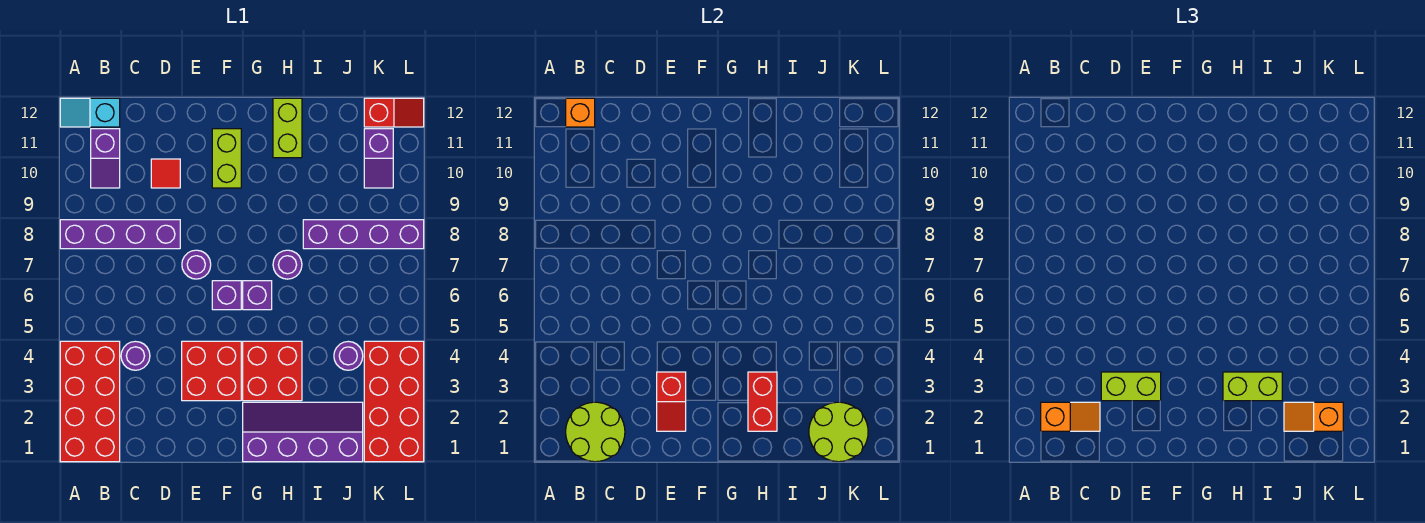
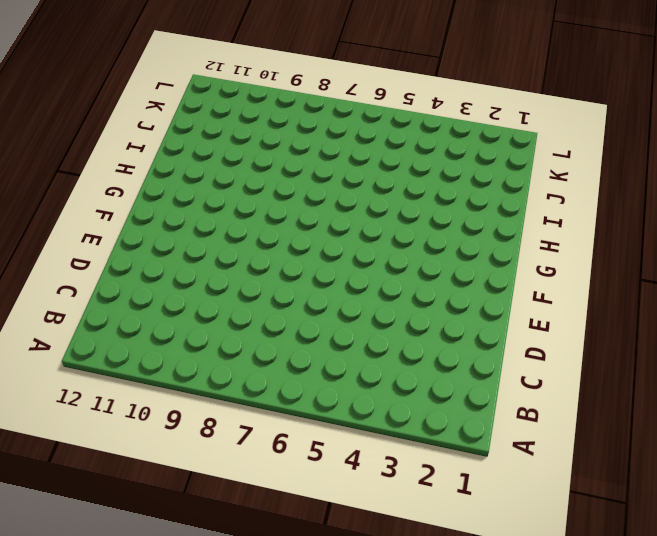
none -> red 2x4 brick [60,341,120,462]
none -> purple 1x4 brick [60,220,180,249]
none -> cyan 1x2 slope [60,98,120,127]

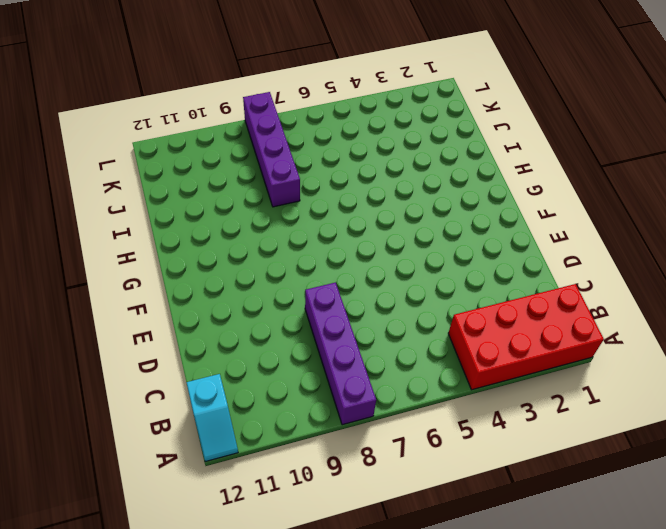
none -> purple 1x2 slope [91,129,120,188]
none -> purple 1x1 round brick [121,341,150,370]
none -> red 1x1 tile [151,159,180,188]

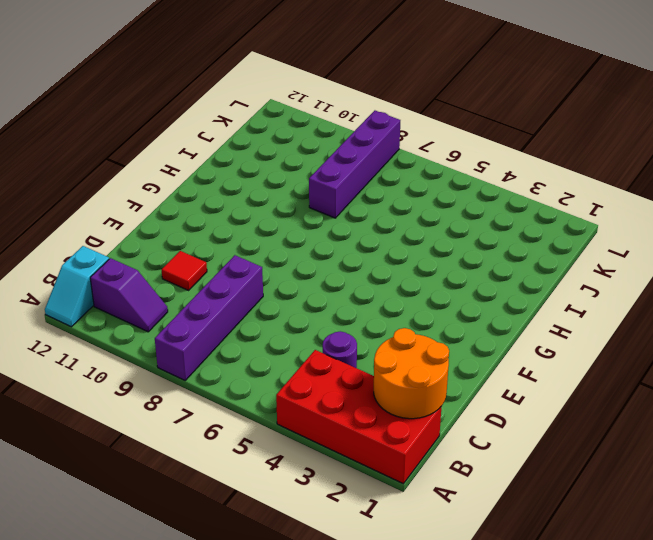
orange 2x2 round brick [374,328,449,419] -> lime 2x2 round brick [566,402,625,462]
none -> red 2x2 brick [182,341,241,401]
none -> purple 1x1 round brick [182,250,211,279]
none -> purple 1x1 brick [212,281,241,310]

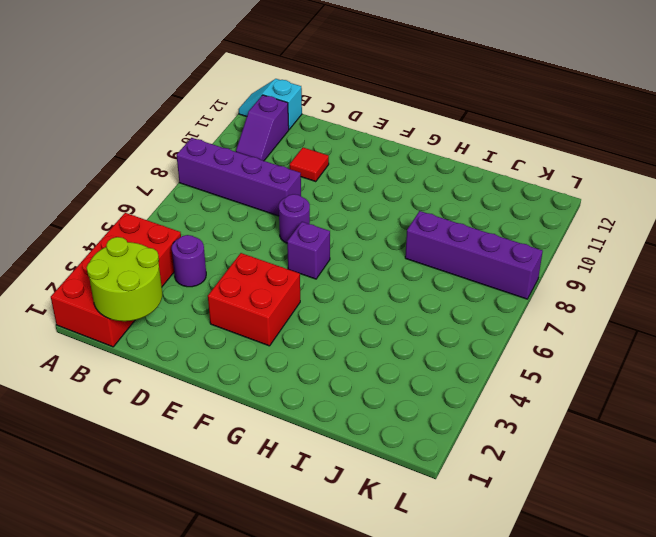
none -> lime 1x2 brick [212,129,241,188]
none -> purple 2x4 slope [243,402,363,462]
none -> red 2x2 brick [243,341,302,401]

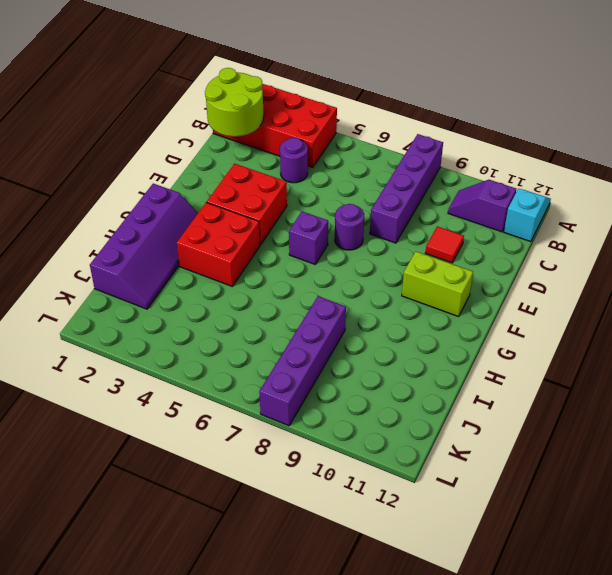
none -> purple 1x1 brick [243,281,272,310]
none -> purple 1x1 round brick [273,250,302,279]
none -> lime 1x2 brick [273,98,302,158]

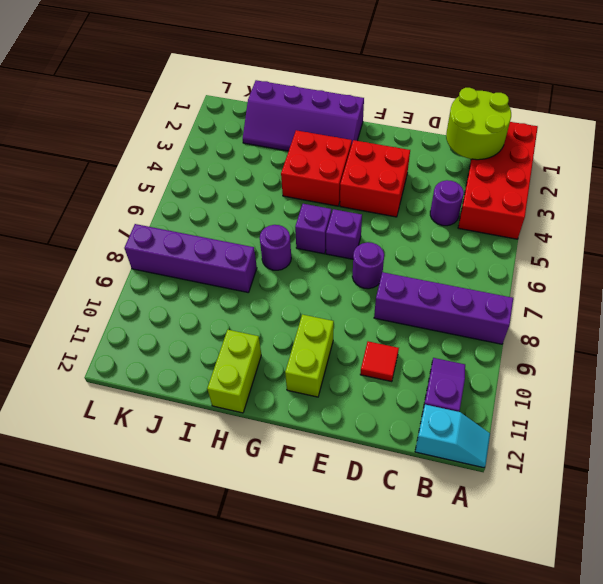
none -> purple 1x1 round brick [334,341,363,370]
none -> red 2x4 brick [364,341,424,462]
none -> purple 1x2 slope [364,129,393,188]

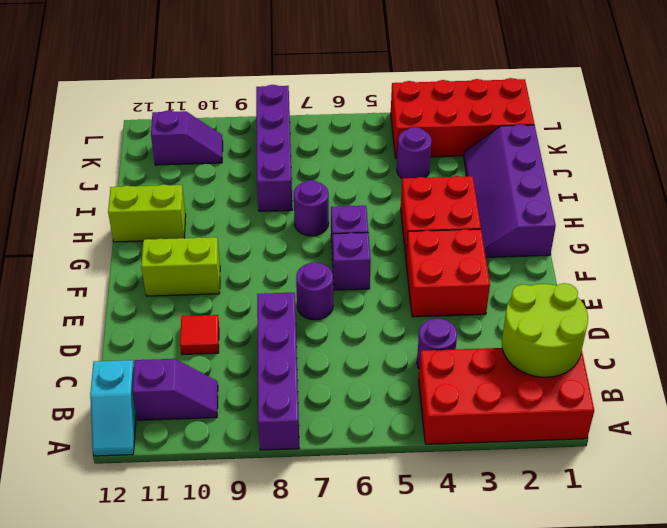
none -> red 1x2 slope [364,98,424,127]
none -> orange 1x1 brick [566,98,595,127]
none -> red 1x2 slope [657,372,686,431]

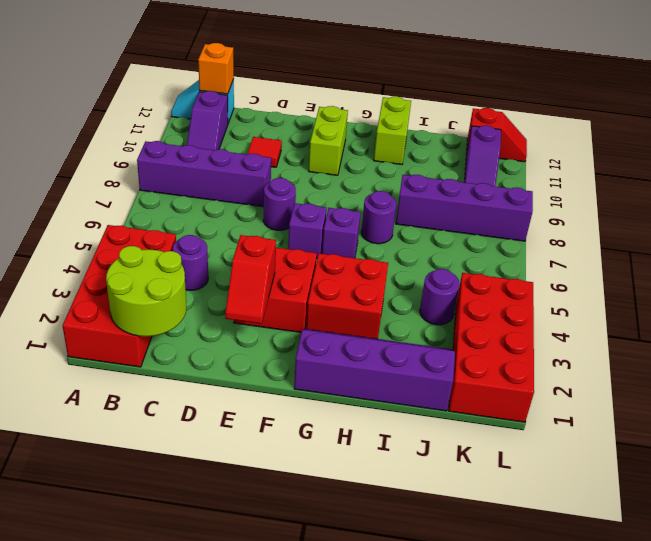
none -> red 1x2 brick [748,372,777,431]
none -> lime 2x2 round brick [809,402,868,462]
none -> orange 1x2 slope [1041,402,1100,431]

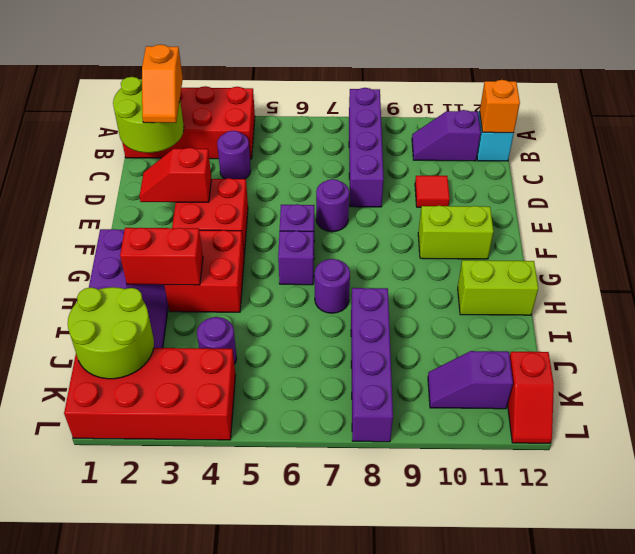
none -> lime 1x2 brick [1101,372,1161,401]
none -> lime 1x2 brick [1223,372,1282,401]
none -> orange 1x2 slope [1284,402,1343,431]

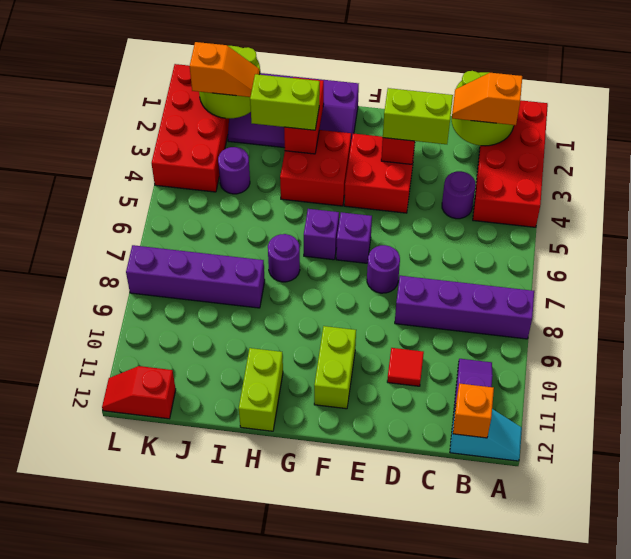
none -> purple 1x2 slope [364,129,393,188]

